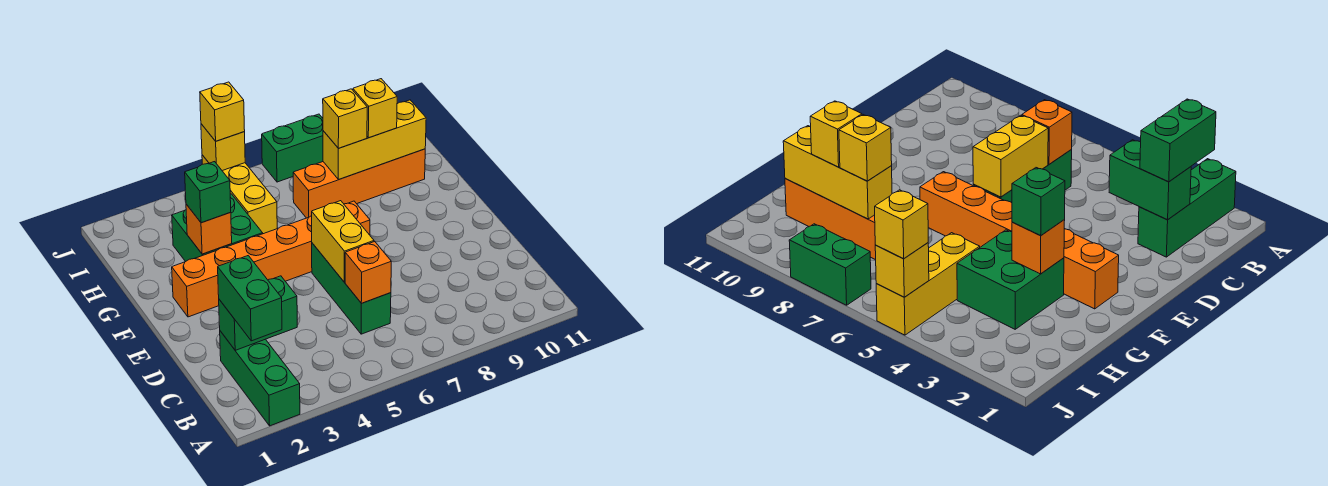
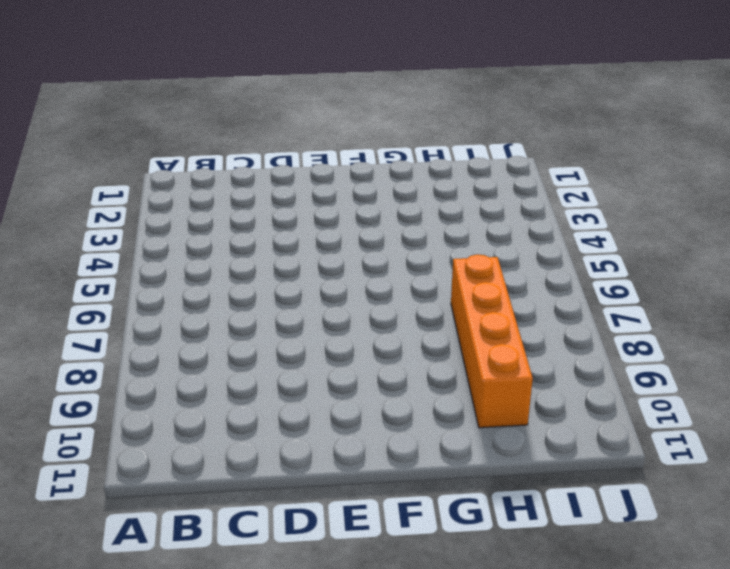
none -> green 1x3 brick [220,331,300,426]
none -> green 1x3 brick [312,243,391,334]
none -> orange 1x6 brick [172,201,370,317]

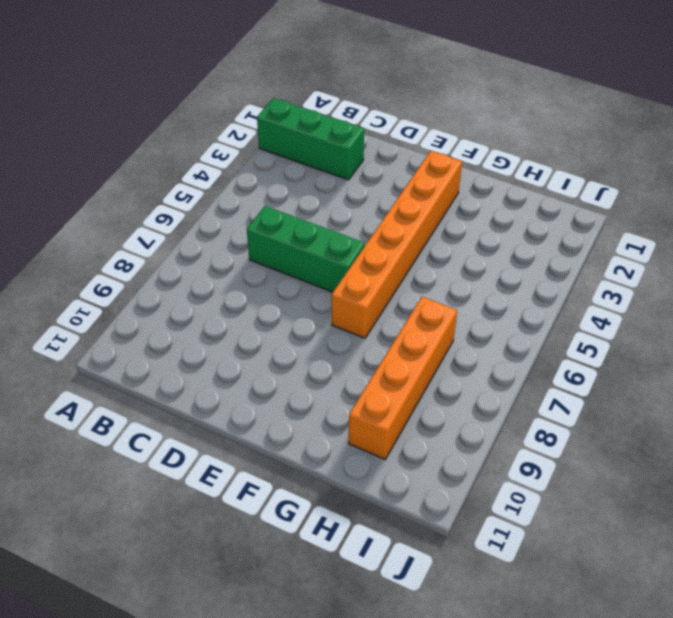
none -> green 2x2 brick [172,194,263,262]
none -> yellow 1x3 brick [202,155,277,234]
none -> green 1x2 brick [262,114,323,182]

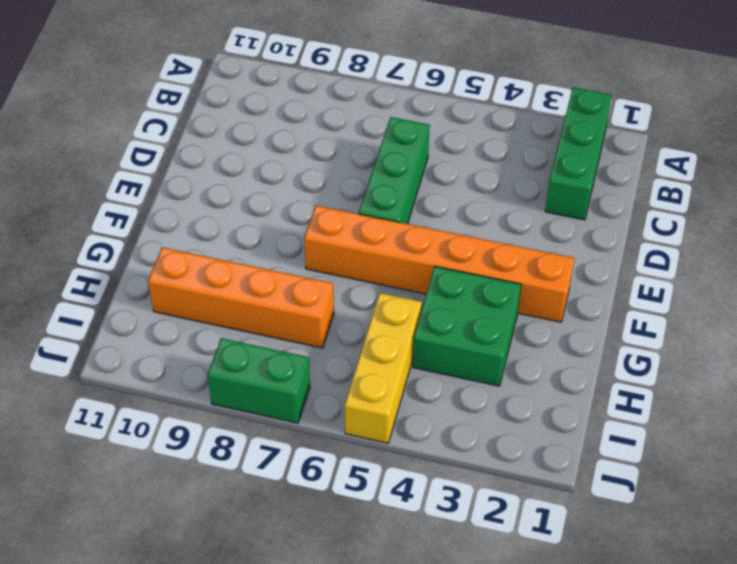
none -> green 1x2 brick [219,276,297,350]
none -> orange 1x1 brick [345,241,391,303]
none -> yellow 1x2 brick [312,201,374,282]

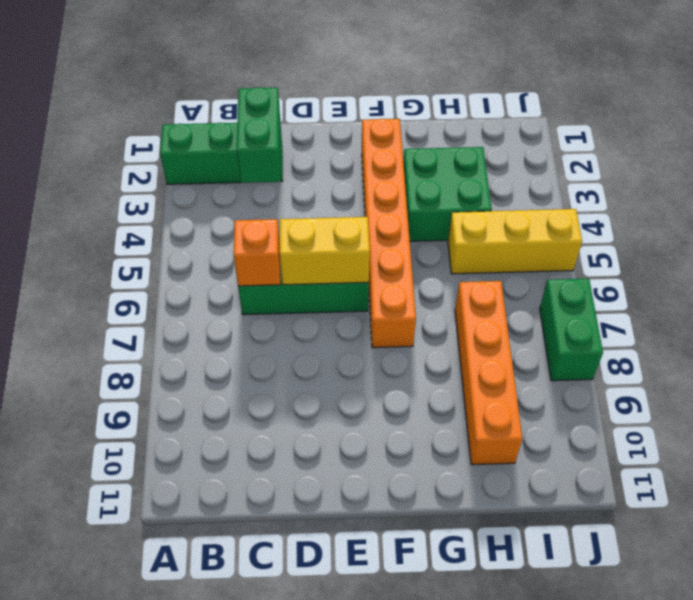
none -> orange 1x1 brick [186,204,232,254]
none -> yellow 1x3 brick [323,100,426,179]
none -> yellow 1x1 brick [201,124,245,171]

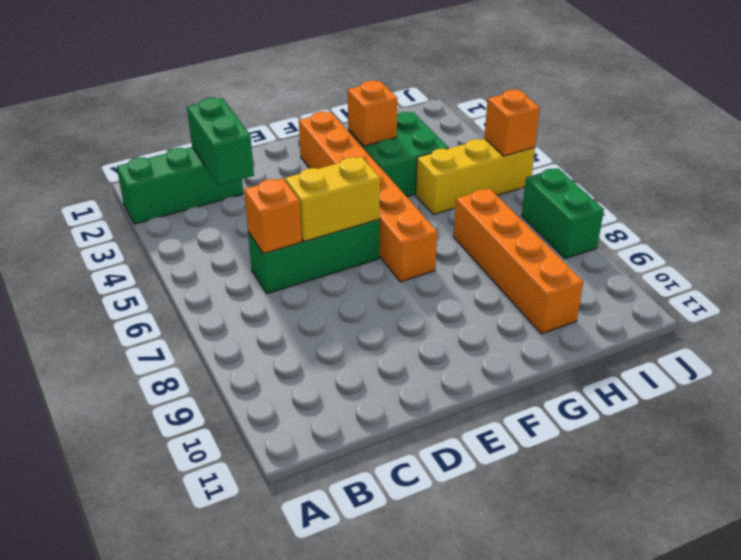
orange 1x1 brick [484,90,540,156] -> yellow 1x1 brick [201,124,245,171]
none -> yellow 1x3 brick [323,100,426,179]
none -> green 1x2 brick [218,256,282,341]
none -> green 1x1 brick [185,162,231,223]

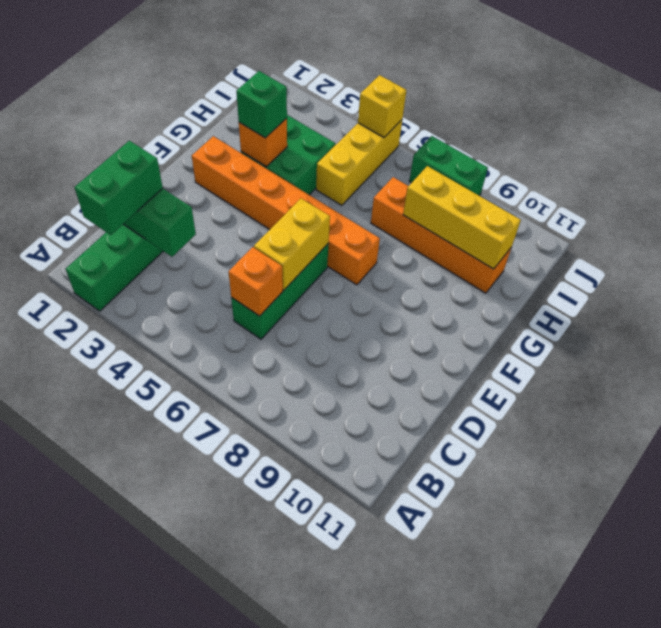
none -> yellow 1x1 brick [323,89,367,148]
none -> yellow 1x1 brick [353,79,397,138]
none -> yellow 1x1 brick [200,82,245,141]

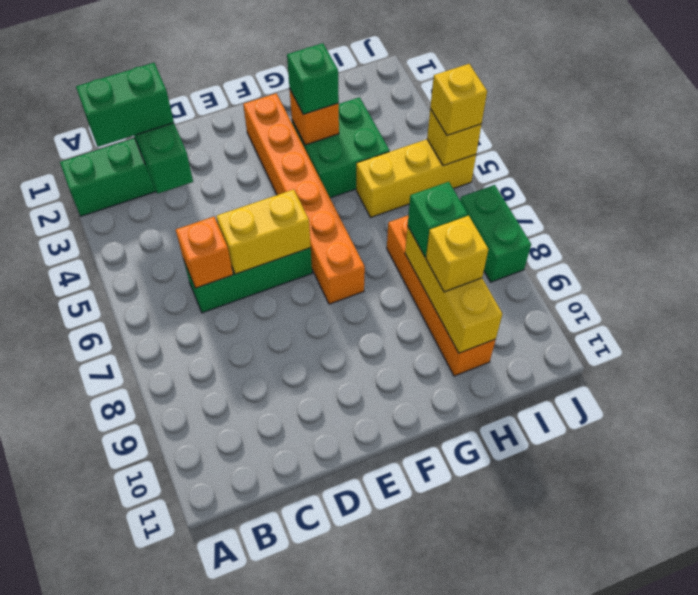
green 1x1 brick [408,182,468,257] -> yellow 1x1 brick [323,89,367,148]

